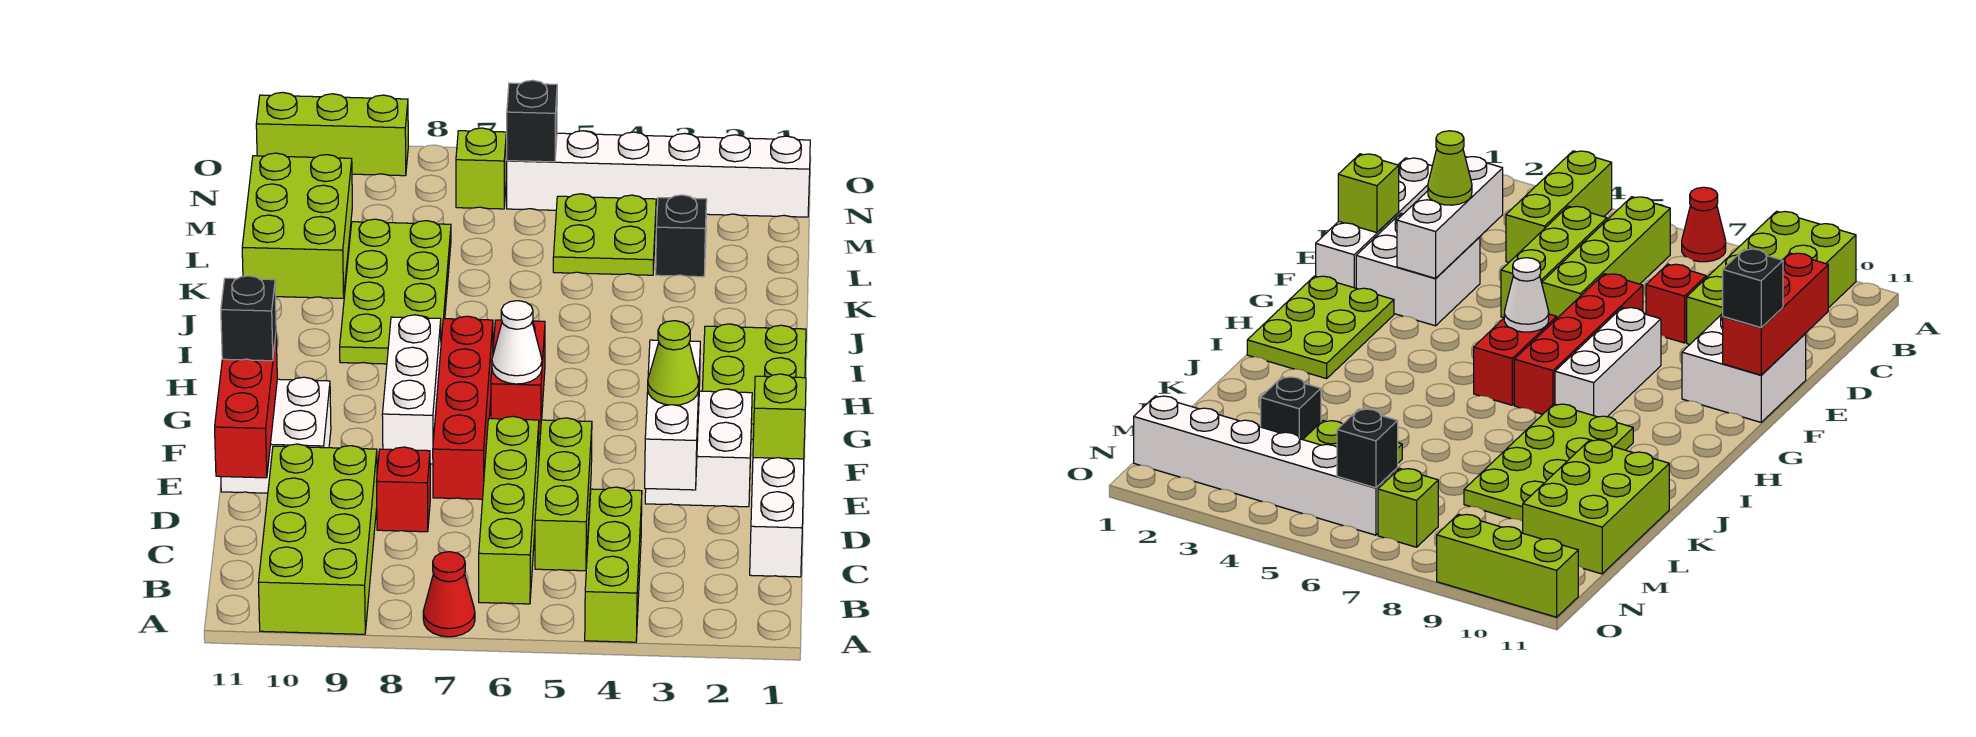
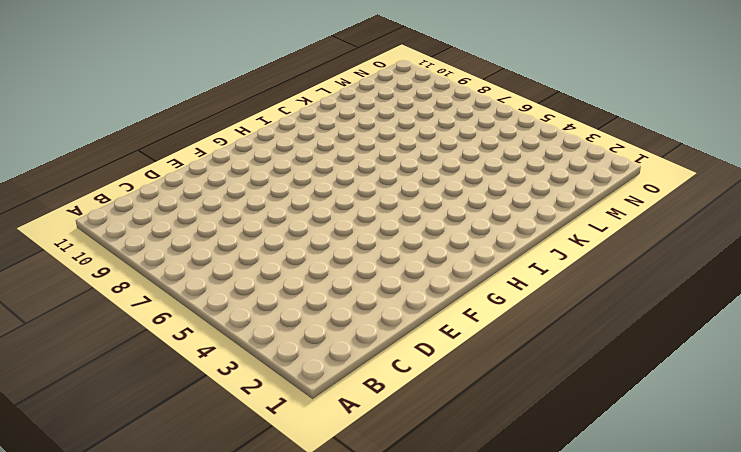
none -> lime 1x3 brick [585,487,642,642]
none -> red 1x1 cone [423,552,475,637]
none -> lime 2x4 brick [258,444,377,634]

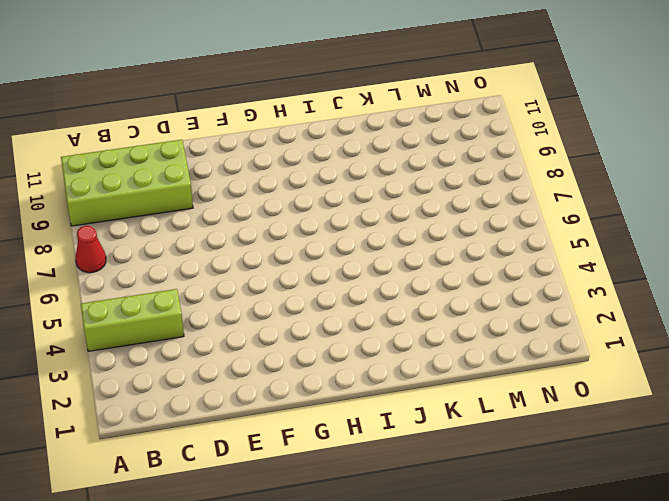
none -> lime 1x4 brick [479,416,539,604]
none -> white 1x4 brick [750,458,804,577]
none -> lime 1x3 brick [535,418,592,571]

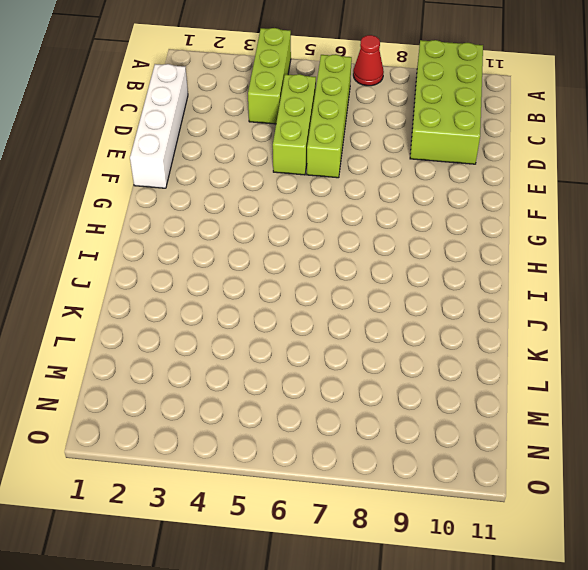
none -> red 1x1 brick [377,447,430,532]
none -> white 2x2 brick [645,389,752,507]
none -> red 1x4 brick [433,316,493,499]

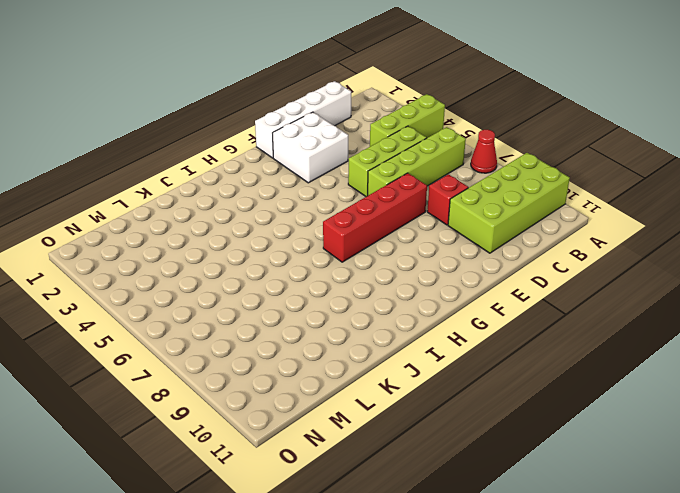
none -> white 2x2 brick [221,377,331,493]
none -> white 1x3 brick [382,315,441,464]
none -> lime 2x3 plate [702,324,806,440]

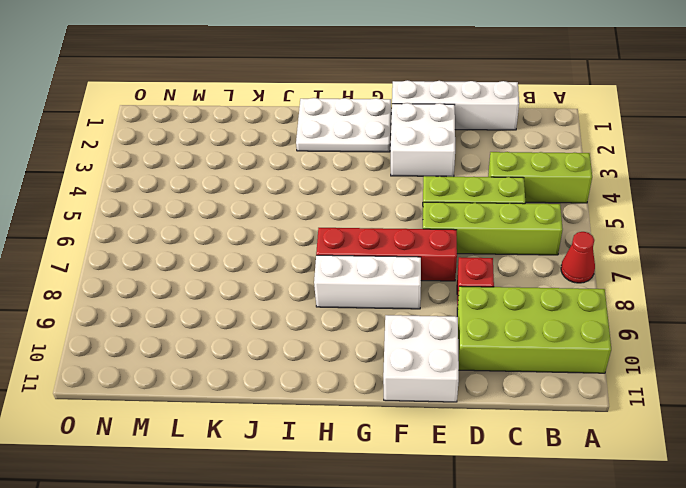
white 2x3 plate [296,98,391,152] -> lime 2x3 plate [702,324,806,440]
none -> red 1x2 brick [491,320,545,434]
none -> lime 2x4 plate [340,219,451,364]
none -> lime 2x3 brick [242,153,352,298]

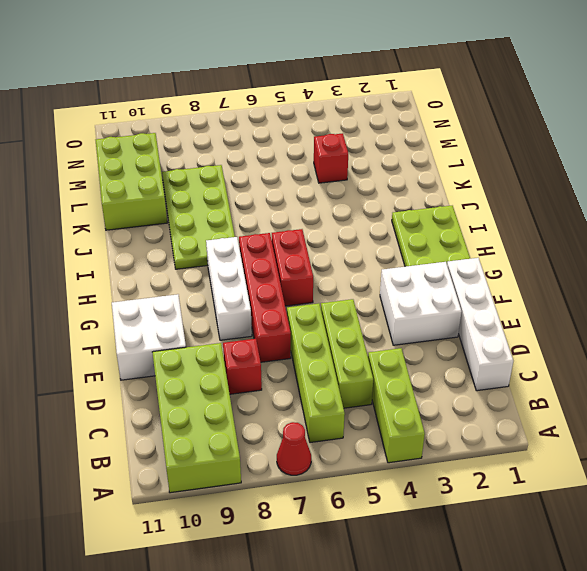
red 1x1 brick [314,133,348,183] -> lime 2x2 plate [553,194,656,275]
none -> black 1x1 brick [656,195,707,277]
none -> white 1x6 brick [507,131,810,217]
none -> lime 1x1 brick [456,128,506,209]

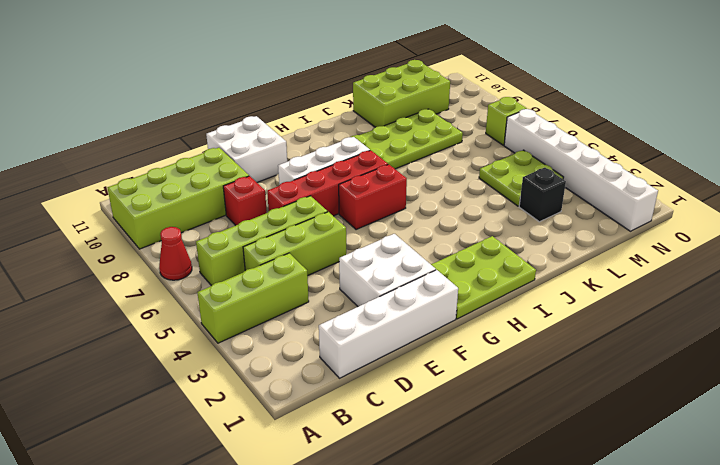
none -> lime 1x3 brick [256,92,408,176]
none -> white 1x3 brick [645,340,700,490]
none -> red 1x3 brick [215,337,277,478]

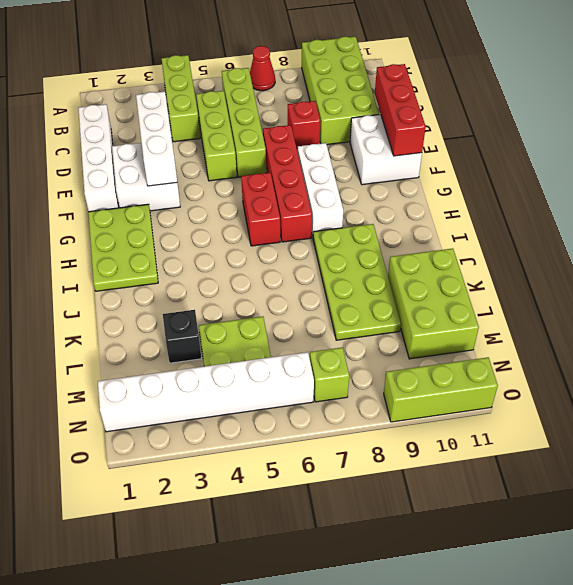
none -> lime 1x1 brick [753,374,806,459]
none -> white 1x1 cone [492,301,542,384]
none -> black 1x1 brick [506,80,557,162]

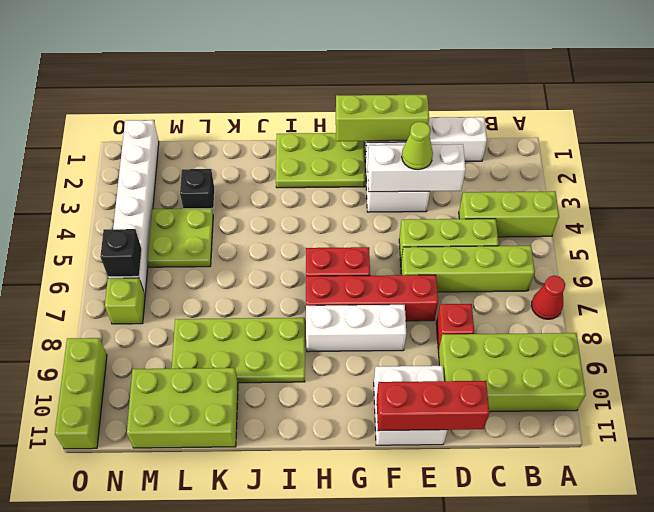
lime 1x3 brick [336,95,429,141] -> lime 1x1 brick [753,374,806,459]
none -> white 1x1 cone [492,301,542,384]
none -> black 1x1 brick [221,276,276,361]

